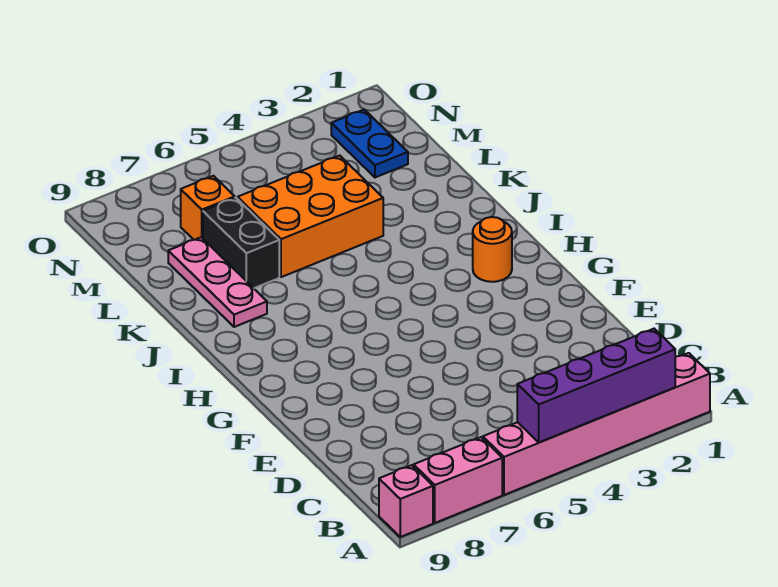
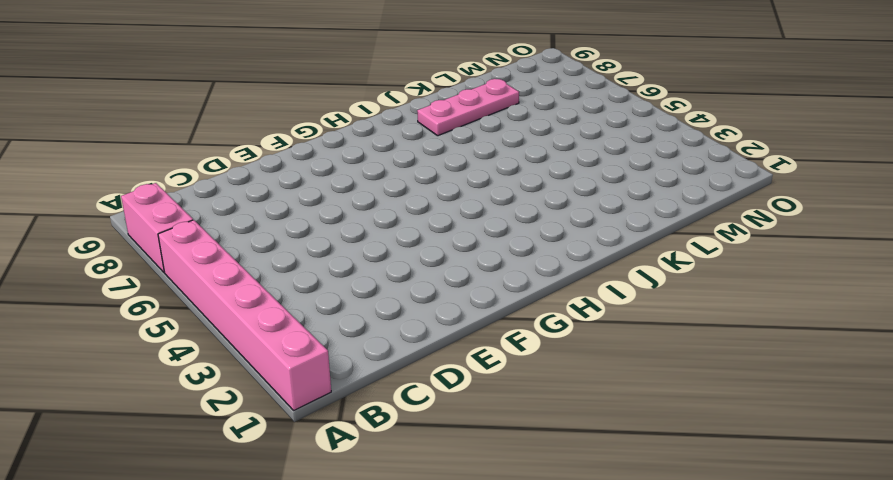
none -> pink 1x1 brick [379,465,433,537]
none -> orange 1x1 round brick [473,217,512,282]

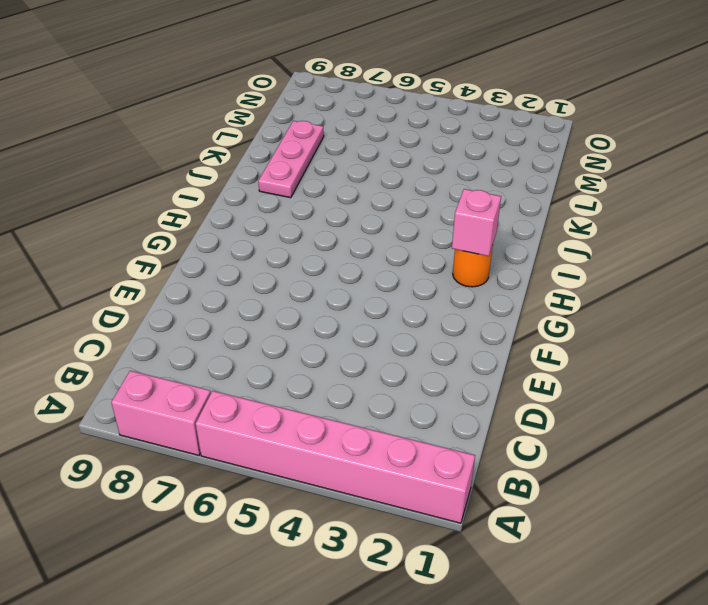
pink 1x1 brick [452,189,501,256] -> pink 1x1 brick moved to [379,465,433,537]
none -> orange 2x3 brick [238,155,383,277]
none -> black 1x2 brick [203,198,279,288]

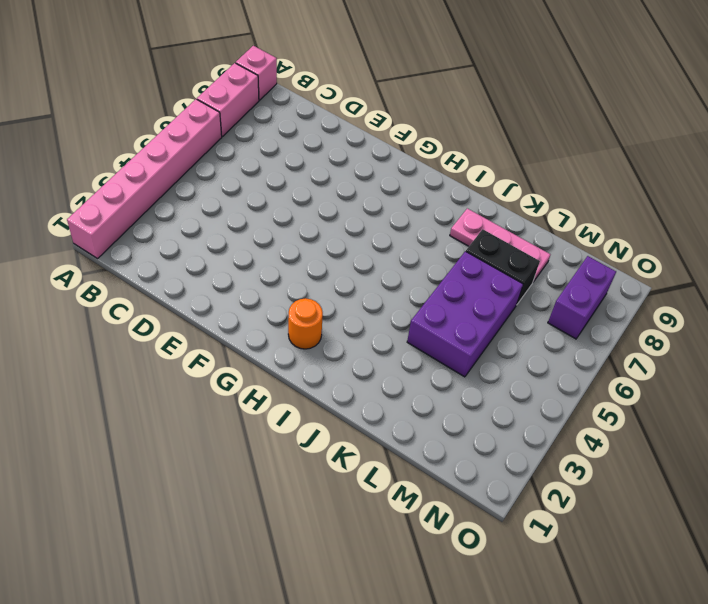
purple 2x3 brick [407,251,523,377] -> orange 2x3 brick [238,155,383,277]
purple 1x2 brick [548,256,616,339] -> none
none -> blue 1x2 plate [331,110,408,177]
none -> orange 1x1 brick [181,176,235,240]

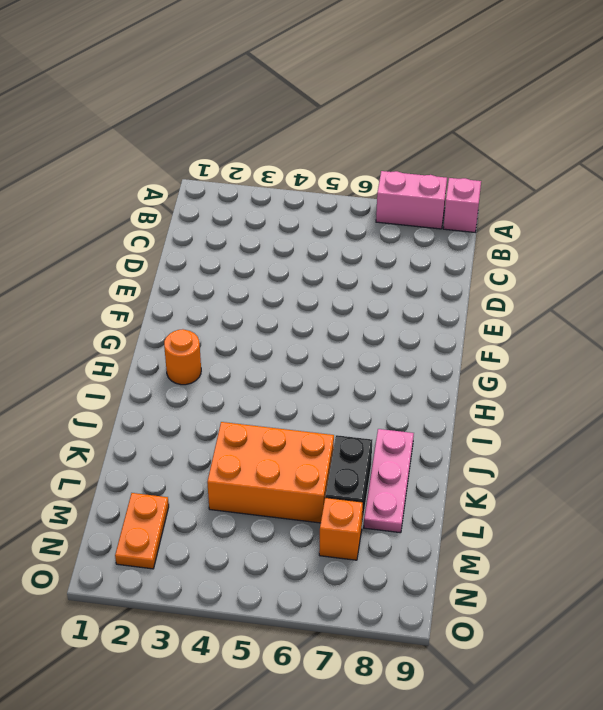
orange 1x2 plate [115,493,169,569] -> blue 1x2 plate [331,110,408,177]
none -> pink 1x6 brick [483,353,710,495]
none -> purple 1x4 brick [517,329,675,442]

